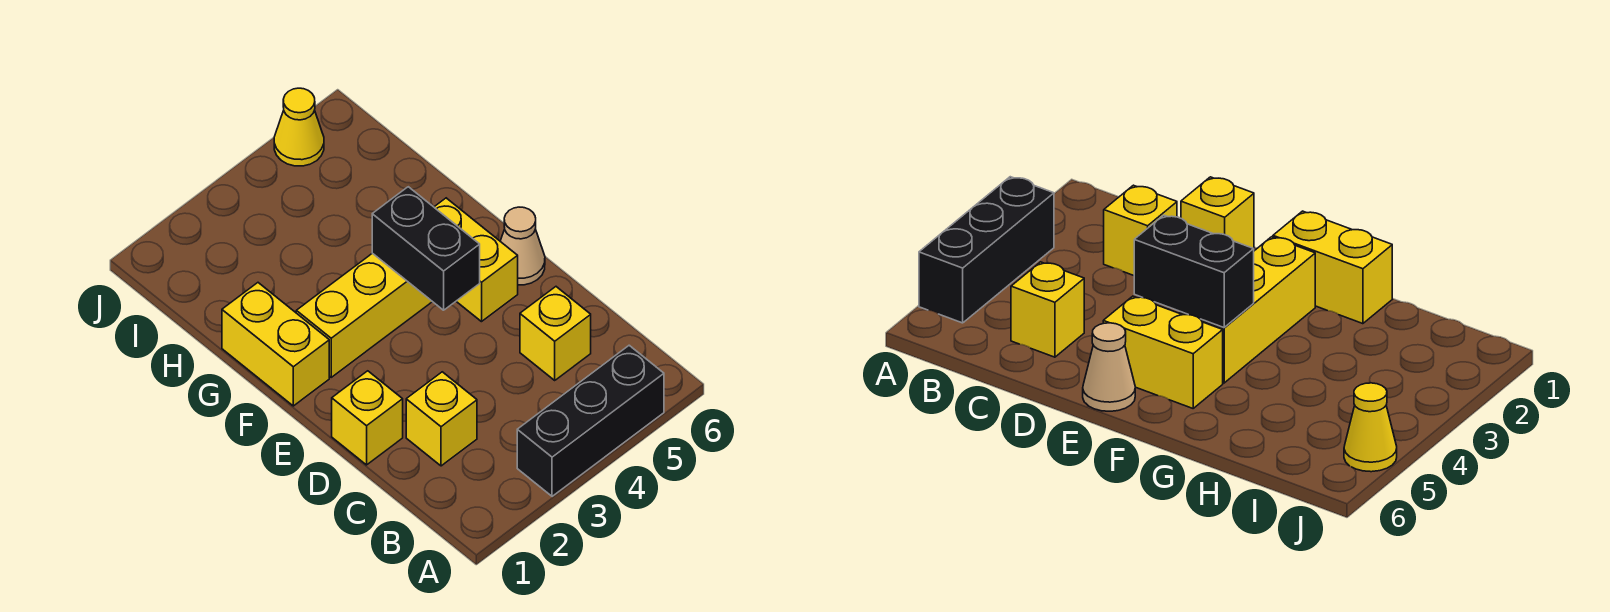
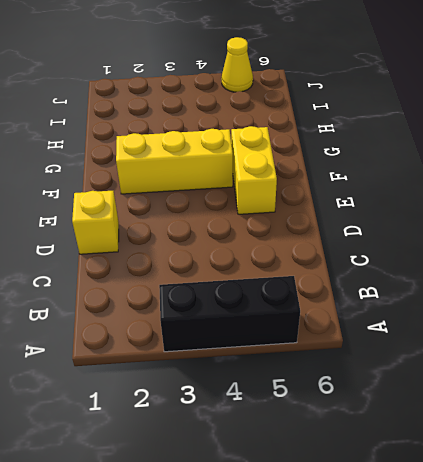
none -> yellow 1x1 brick [406,372,477,466]
none -> yellow 1x1 brick [520,287,591,380]

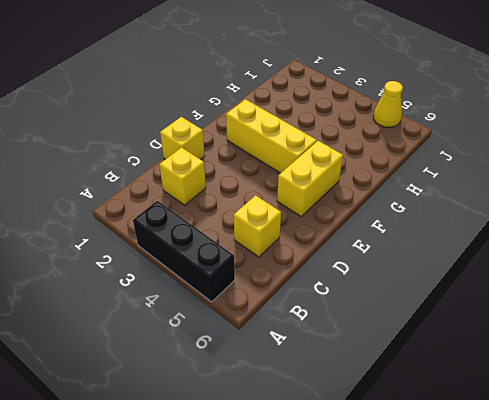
none -> tan 1x1 cone [500,207,545,285]
none -> yellow 1x2 brick [222,283,329,406]

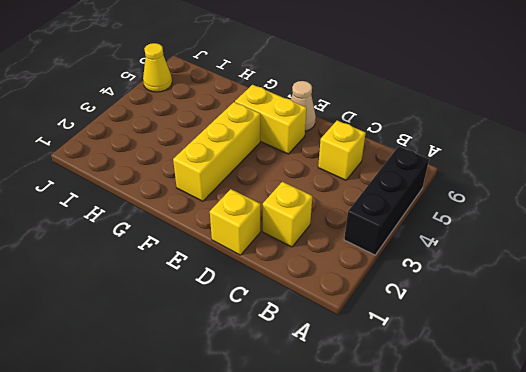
none -> yellow 1x2 brick [222,283,329,406]
none -> black 1x2 brick [372,187,480,310]

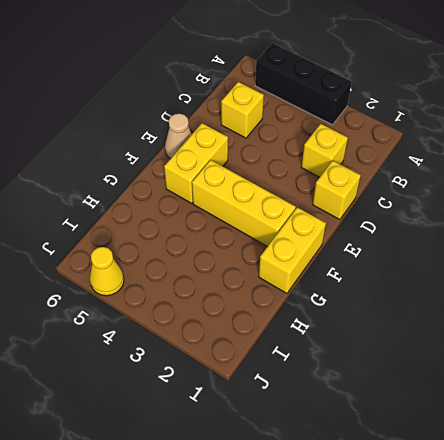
none -> black 1x2 brick [372,187,480,310]

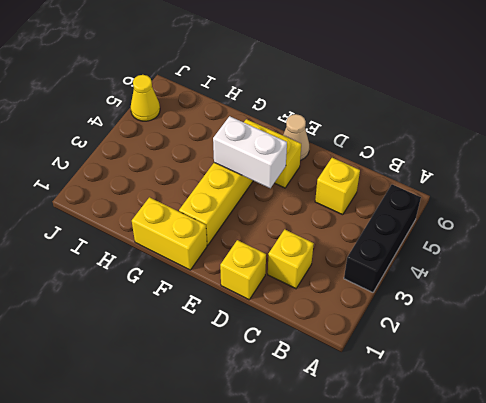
white 1x2 brick [213,116,287,188] -> black 1x2 brick [372,187,480,310]

